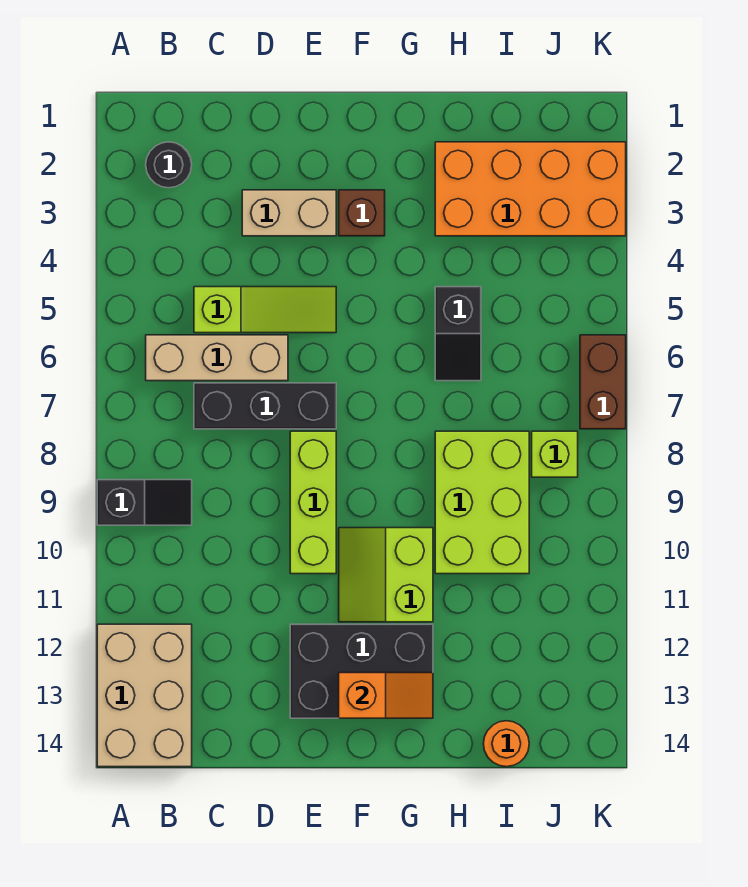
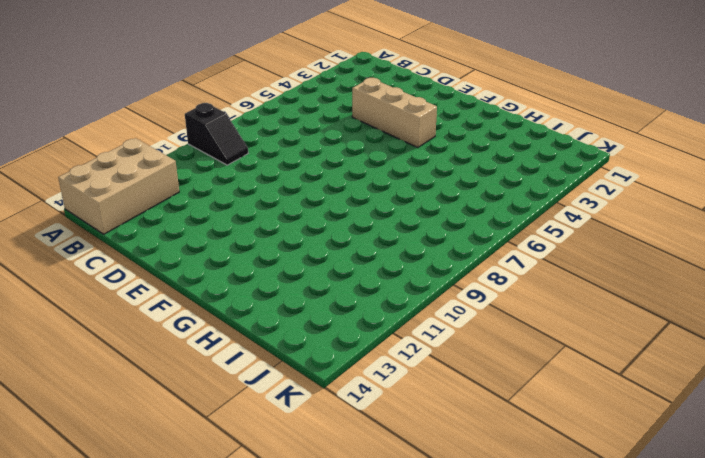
tan 1x3 brick [352,78,437,148] -> tan 1x3 brick moved to [146,335,288,381]
none -> black 1x1 round brick [146,142,192,188]
none -> lime 1x3 slope [194,287,336,333]
none -> black 1x3 brick [194,383,336,429]

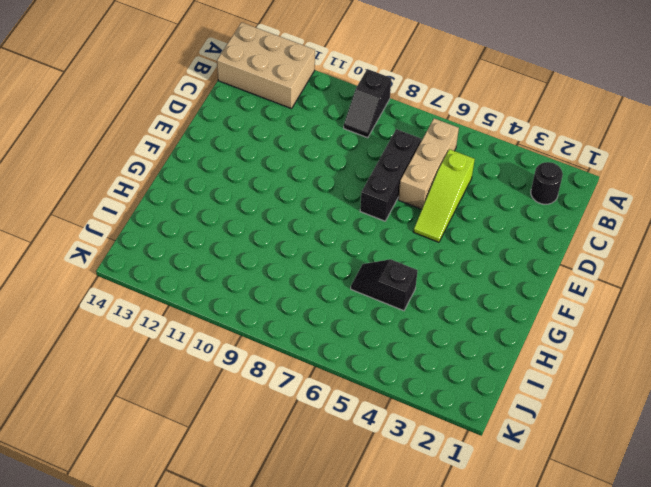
none -> tan 1x2 brick [242,190,336,236]
none -> lime 1x3 brick [290,431,336,574]
none -> black 2x3 brick [290,624,433,718]

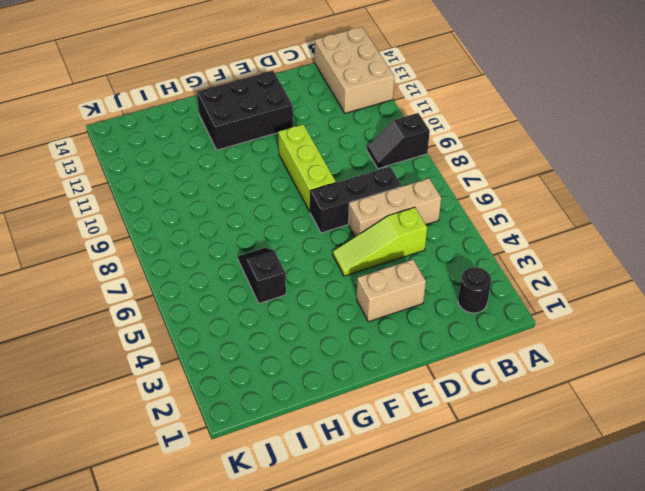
none -> brown 1x1 brick [339,190,385,236]
none -> lime 2x2 slope [339,528,433,622]
none -> orange 2x4 brick [435,142,626,236]

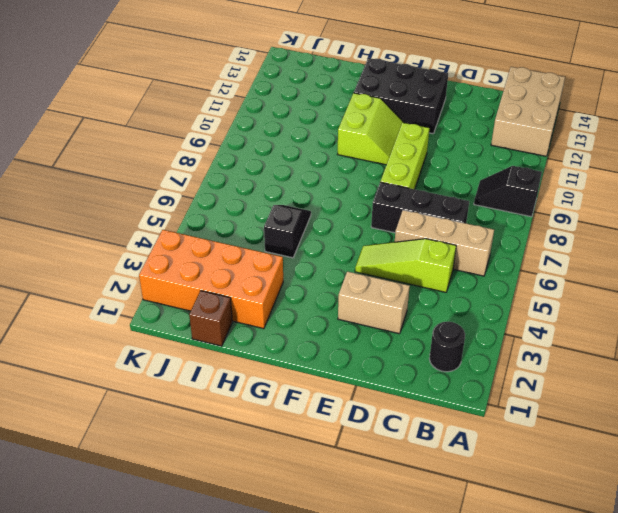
brown 1x1 brick [189,291,232,346] -> brown 1x1 brick moved to [339,190,385,236]
none -> lime 2x3 brick [435,431,529,574]
none -> orange 1x1 round brick [483,721,529,767]
none -> lime 1x1 brick [532,431,578,477]

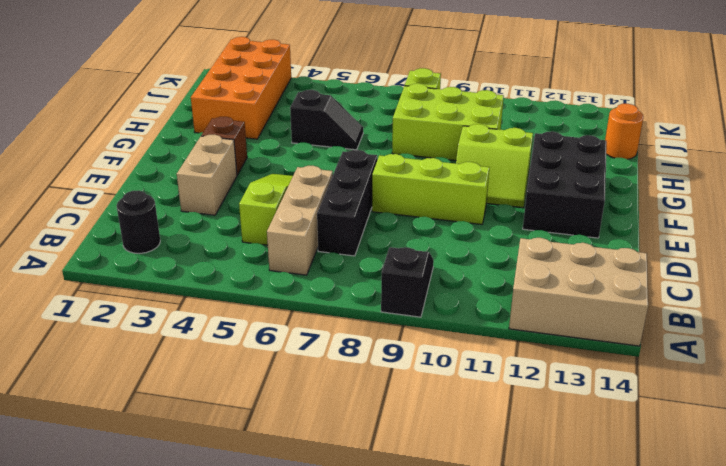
none -> brown 1x2 brick [580,335,626,429]
none -> orange 1x2 slope [339,673,433,718]

